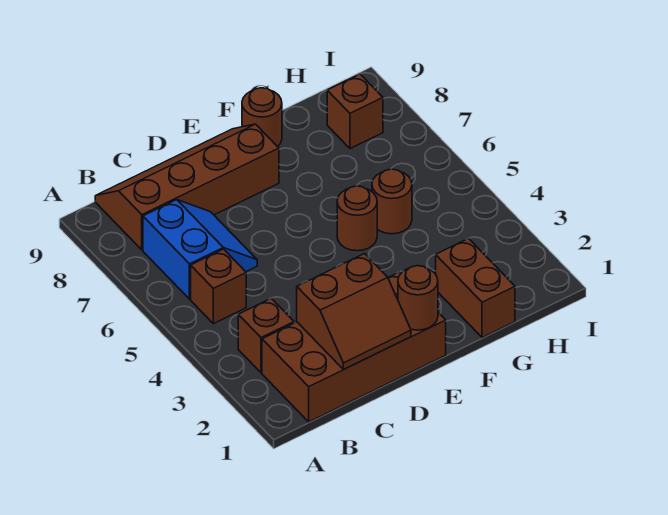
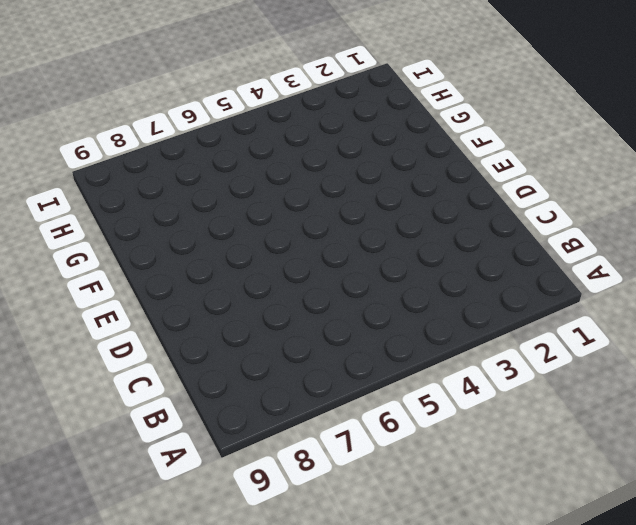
none -> brown 2x4 brick [262,272,446,422]
none -> brown 1x1 brick [238,298,294,373]
none -> brown 1x1 brick [191,249,246,324]

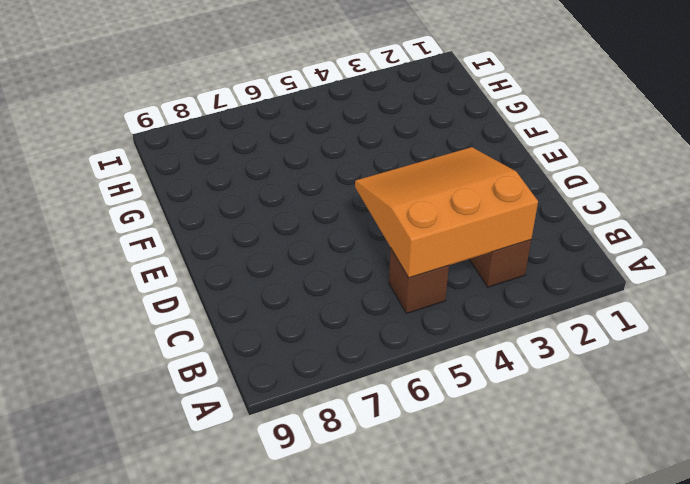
orange 3x3 slope [355,147,538,278] -> none
none -> brown 2x4 brick [262,272,446,422]
none -> blue 2x2 slope [143,200,257,299]
none -> brown 2x4 slope [95,124,279,250]

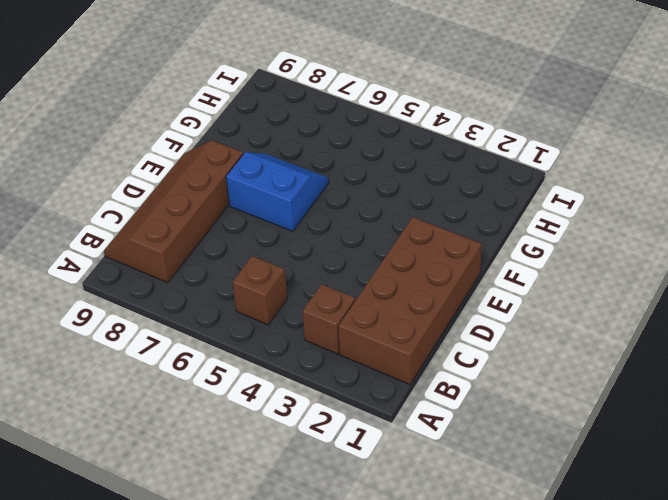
blue 2x2 slope [226,152,329,231] -> blue 2x2 slope moved to [143,200,257,299]
none -> brown 1x1 round brick [337,186,377,251]
none -> brown 1x1 round brick [242,88,282,147]
none -> brown 1x2 brick [436,238,515,337]

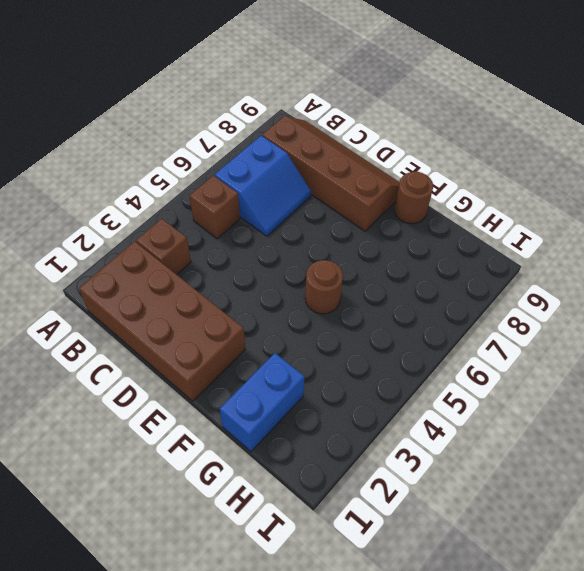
blue 1x2 brick [220,353,304,451] -> brown 1x2 brick [436,238,515,337]
none -> brown 1x1 round brick [372,169,412,234]
none -> brown 1x1 brick [327,74,383,149]
none -> brown 2x2 slope [297,254,411,369]

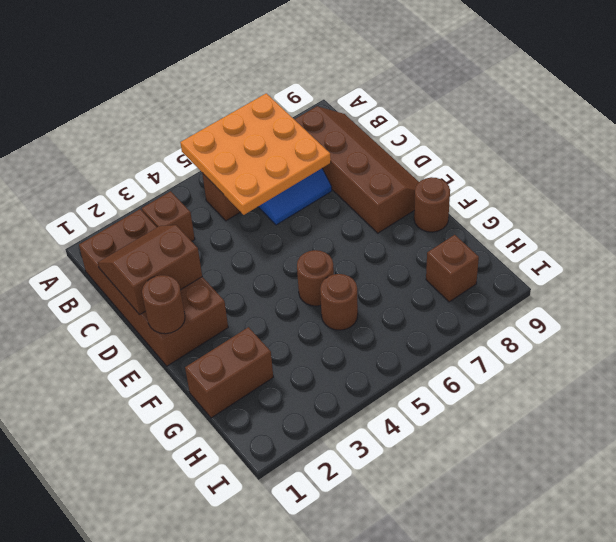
orange 3x3 plate [180,93,331,215] -> none
brown 2x2 slope [98,225,202,315] -> brown 2x2 slope turned to [297,254,411,369]

